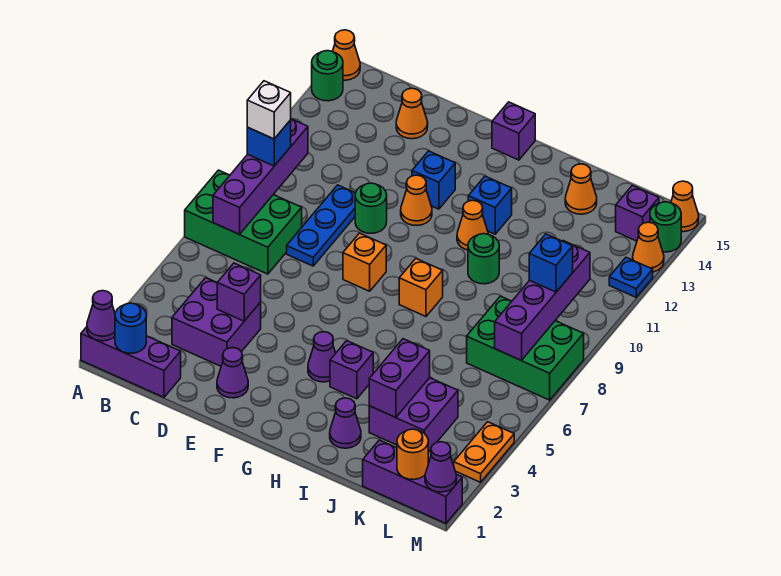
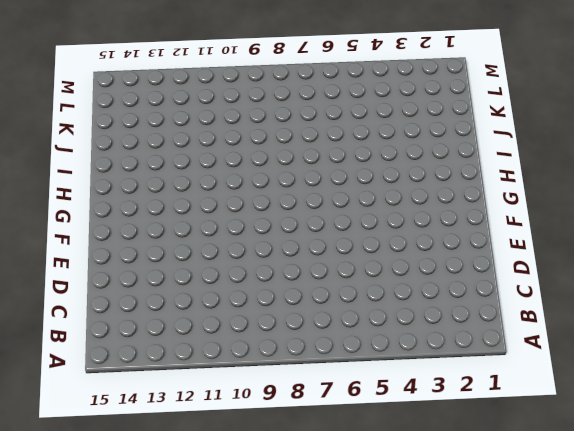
none -> purple 1x3 brick [81,327,181,397]
none -> green 2x3 brick [185,170,302,274]
none -> green 1x1 round brick [312,51,343,101]
none -> orange 1x1 cone [333,30,360,80]

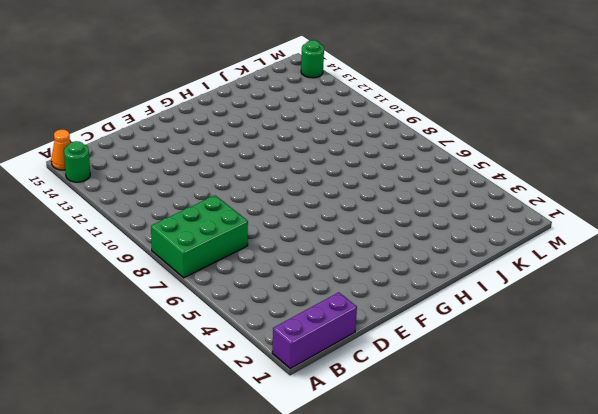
none -> purple 2x2 brick [172,278,261,366]
none -> blue 1x3 plate [287,185,356,266]
none -> orange 1x1 cone [396,88,428,139]
none -> purple 1x1 cone [217,348,248,398]

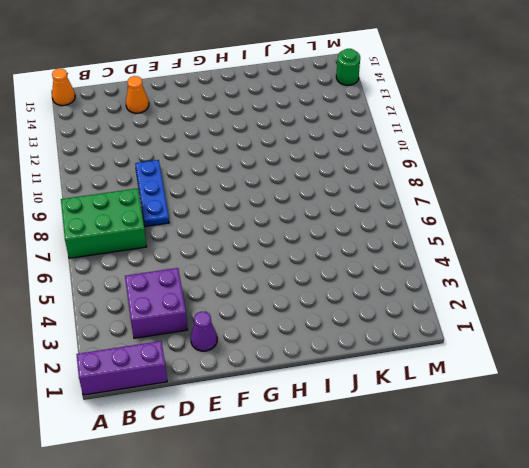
none -> green 1x1 round brick [312,51,343,101]
none -> green 1x1 round brick [355,183,387,233]
none -> orange 1x1 brick [343,233,386,291]
none -> orange 1x1 cone [401,175,432,226]

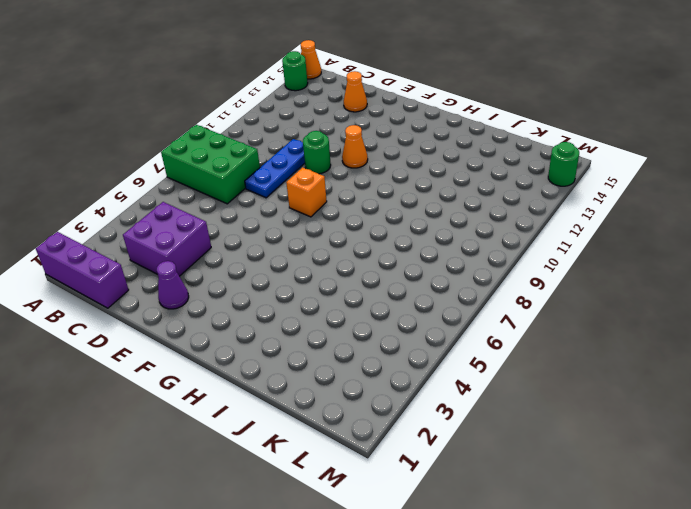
none -> blue 1x1 brick [412,151,455,209]
none -> purple 1x1 cone [308,332,336,382]
none -> purple 1x1 brick [492,102,535,160]
none -> purple 1x1 brick [330,341,373,399]

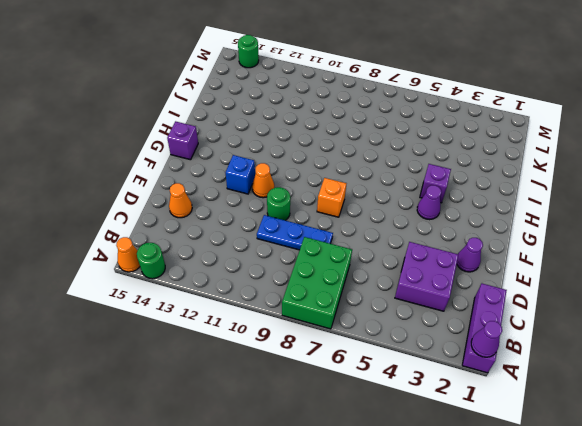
none -> orange 1x1 brick [399,259,443,316]
none -> orange 1x1 cone [457,200,488,250]
none -> blue 1x1 brick [468,176,512,234]
none -> purple 1x1 cone [330,398,361,448]

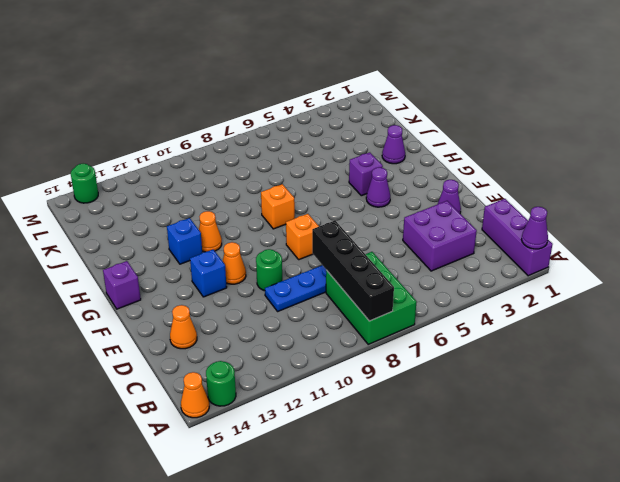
black 1x4 brick [312,221,394,321] -> purple 1x4 brick [213,119,308,234]
none -> green 1x1 round brick [468,234,499,284]
none -> purple 2x2 brick [369,378,458,452]
none -> orange 1x1 cone [565,164,597,214]
none -> purple 1x3 brick [363,440,462,523]

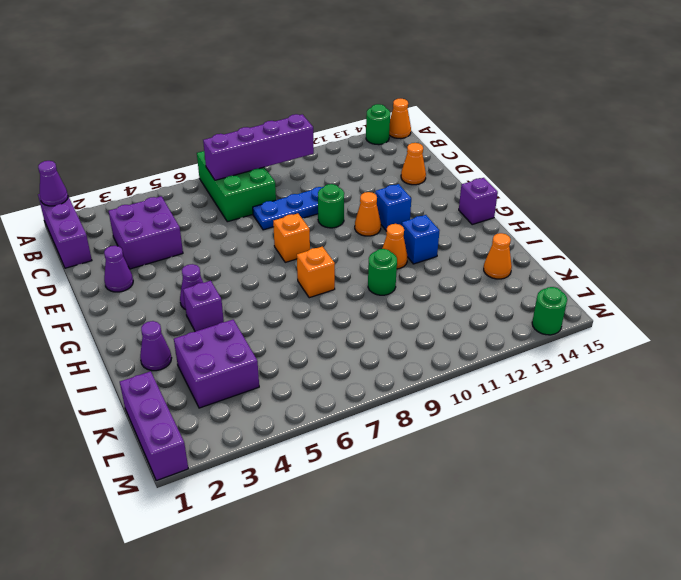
none -> green 2x3 brick [467,296,584,400]
none -> purple 1x1 brick [616,186,659,241]
none -> orange 1x2 plate [454,422,514,482]
none -> blue 1x1 plate [609,258,653,297]

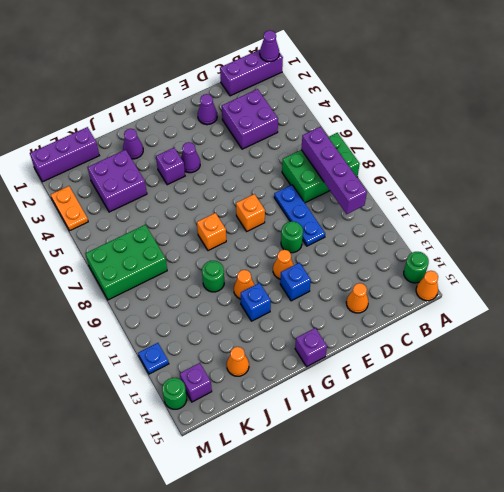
none -> orange 1x1 cone [633,222,664,272]
none -> orange 1x1 cone [671,181,699,232]
none -> blue 1x1 round brick [115,303,146,353]
none -> purple 1x1 brick [217,263,261,321]

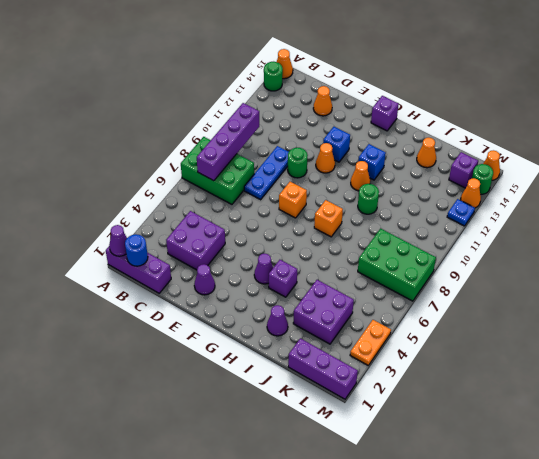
none -> purple 1x1 brick [217,263,261,321]
none -> purple 1x2 brick [369,339,430,417]
none -> orange 1x1 round brick [397,429,428,480]
none -> purple 1x4 brick [495,241,590,361]

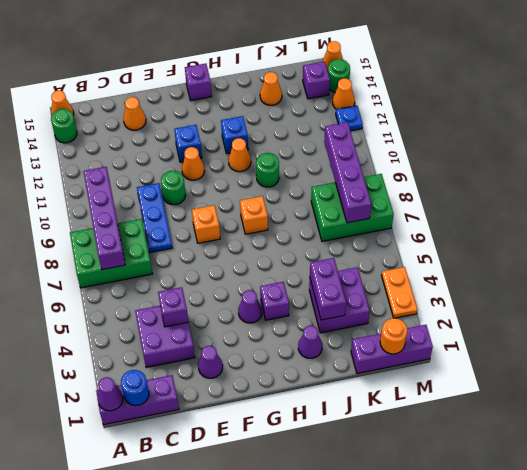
none -> purple 1x1 cone [425,442,457,492]
none -> blue 1x1 brick [247,120,291,166]
none -> blue 1x1 brick [529,234,573,292]
none -> white 1x1 brick [247,81,291,139]

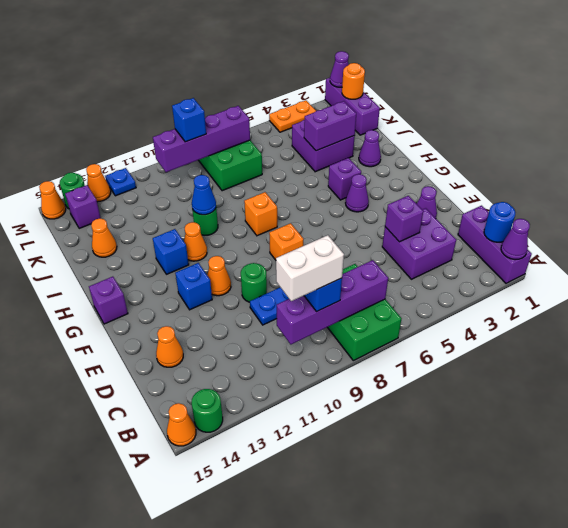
white 1x2 brick [276,235,344,301] -> white 1x1 brick [247,81,291,139]
blue 1x1 cone [192,175,216,215] -> none

